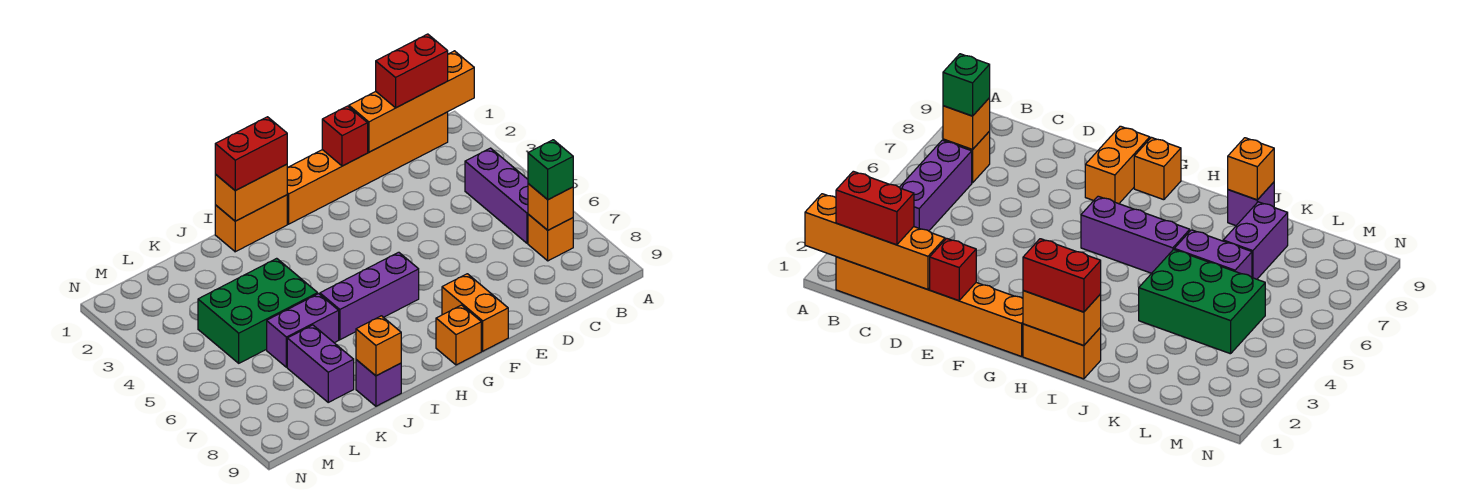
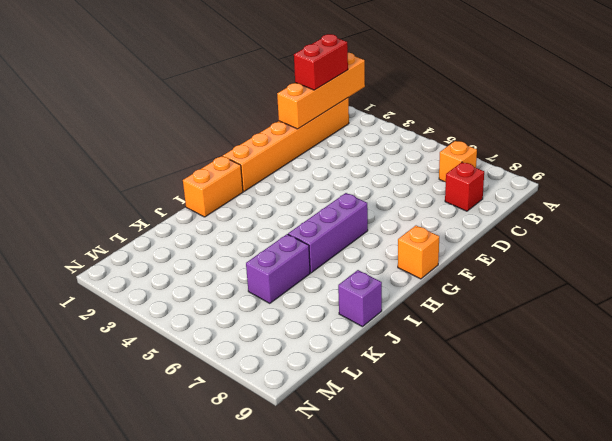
red 1x1 brick [445,162,484,211] -> red 1x1 brick moved to [322,106,368,166]
none -> purple 1x3 brick [465,148,528,243]
none -> orange 1x2 brick [442,274,508,351]
none -> green 2x3 brick [198,258,318,363]

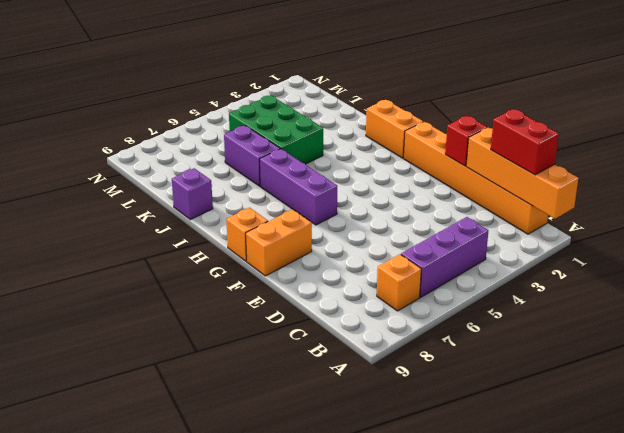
none -> purple 1x2 brick [287,325,354,402]
none -> orange 1x1 brick [528,184,573,230]
none -> orange 1x2 brick [215,164,287,221]

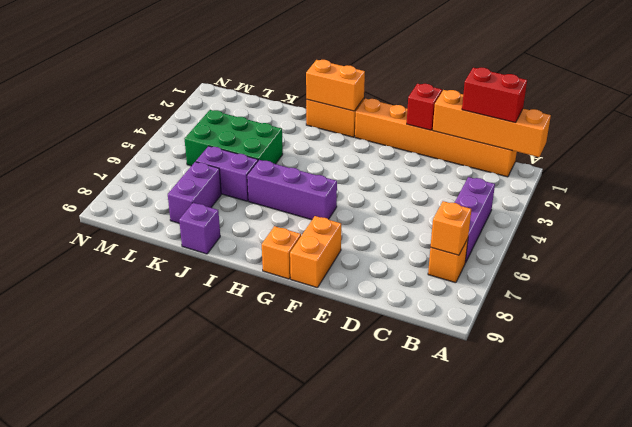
none -> orange 1x1 brick [356,316,401,376]
none -> green 1x1 brick [528,140,573,200]
none -> red 1x2 brick [215,117,287,191]

